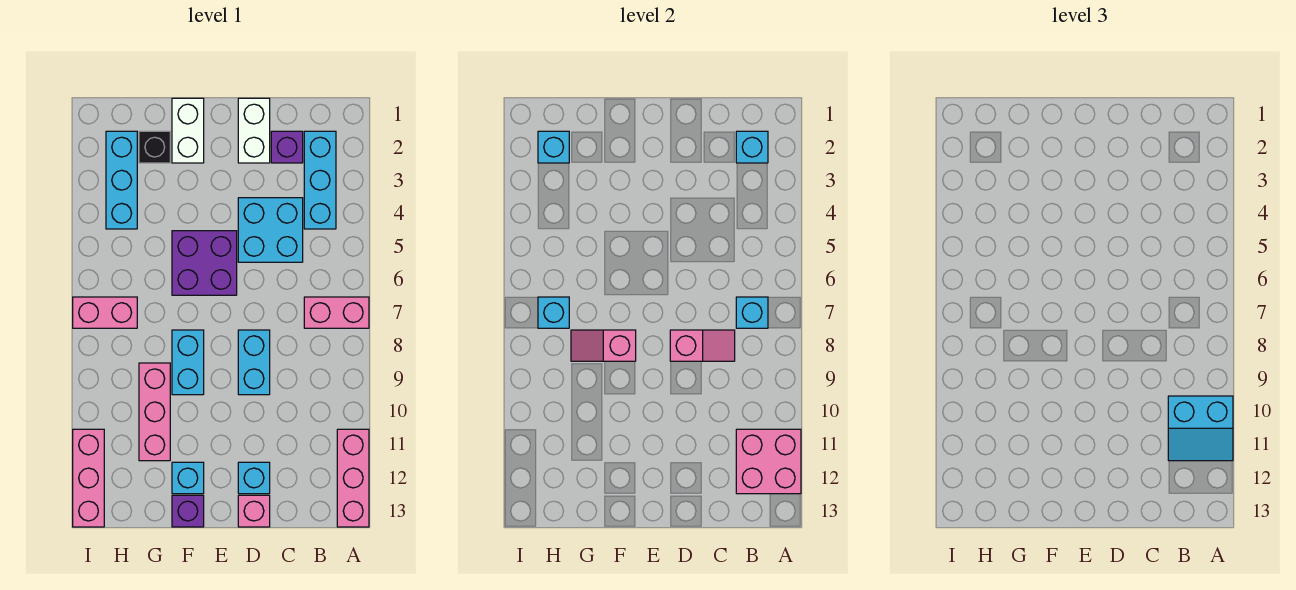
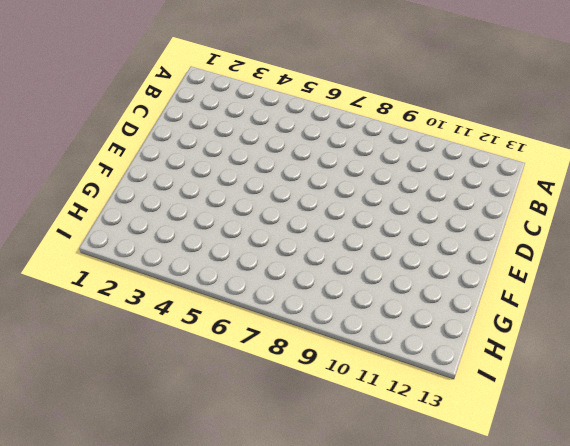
none -> pink 1x2 brick [304,297,369,328]
none -> pink 1x3 brick [337,429,369,527]
none -> cyan 1x3 brick [304,131,336,229]

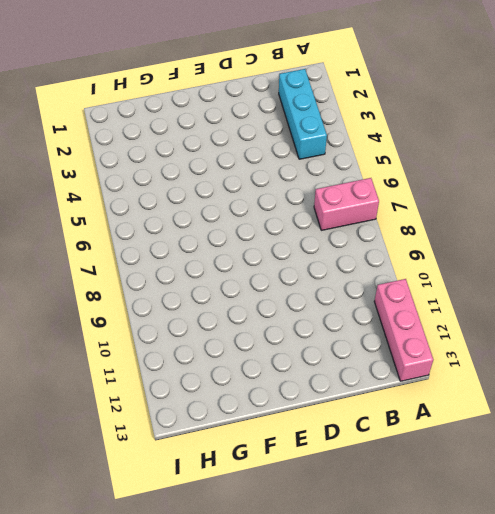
none -> purple 1x1 brick [271,131,303,163]
none -> cyan 2x2 brick [238,198,303,262]
none -> white 1x2 brick [238,98,270,163]

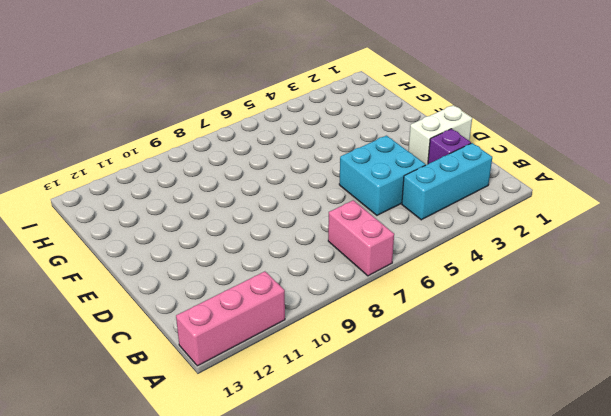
none -> cyan 1x2 brick [238,330,270,395]
none -> cyan 1x1 brick [238,462,270,494]
none -> pink 1x1 brick [238,495,270,527]

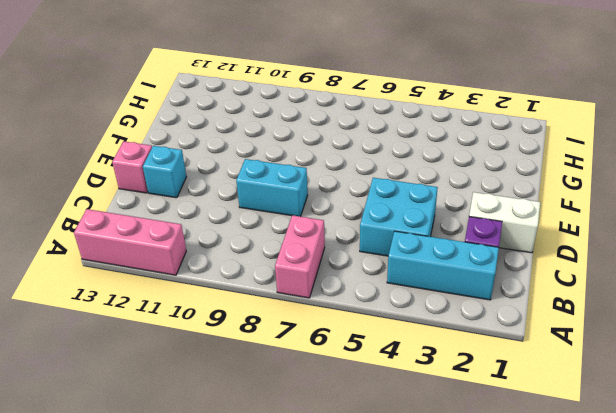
none -> purple 2x2 brick [172,231,237,295]
none -> white 1x2 brick [172,98,204,163]
none -> cyan 1x2 brick [172,330,204,395]

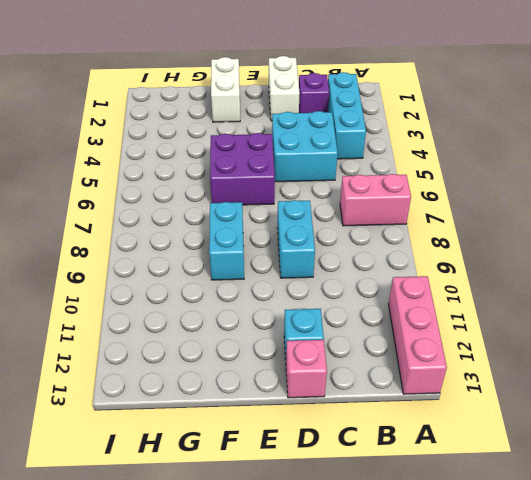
none -> cyan 1x1 brick [172,462,204,494]
none -> purple 1x1 brick [172,495,204,527]
none -> black 1x1 brick [139,131,170,163]

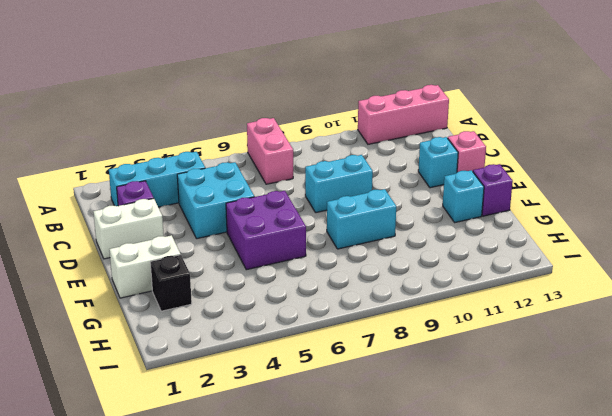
none -> pink 1x3 brick [139,363,170,461]
none -> cyan 1x3 brick [106,131,137,229]
none -> pink 1x2 brick [73,297,137,328]

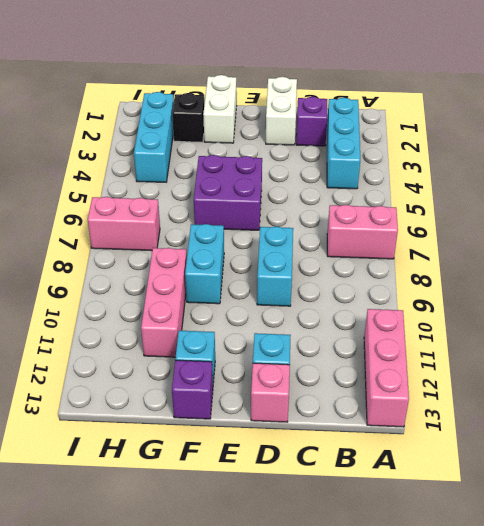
none -> cyan 2x2 brick [238,198,303,262]
none -> pink 1x3 brick [73,429,104,527]
none -> pink 2x2 brick [736,429,801,494]

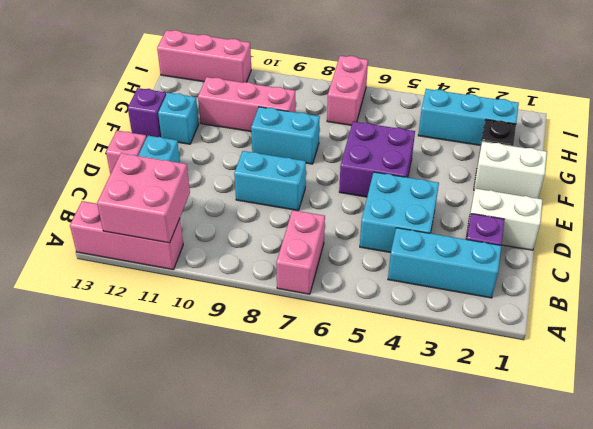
none -> cyan 1x1 brick [736,131,768,163]
none -> cyan 1x1 brick [736,297,768,328]
none -> pink 1x2 slope [670,330,735,361]

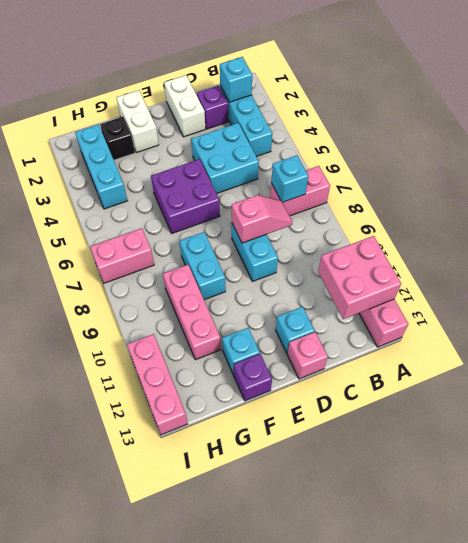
none -> pink 1x2 slope [571,330,636,361]
none -> cyan 1x1 brick [538,131,569,163]
none -> cyan 1x1 brick [538,297,569,328]

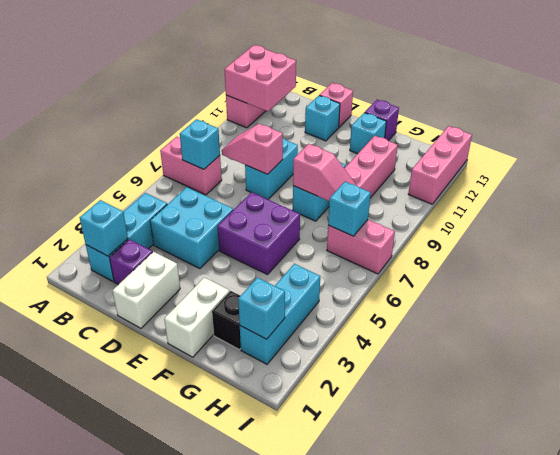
none -> cyan 2x2 slope [1168,396,1233,461]

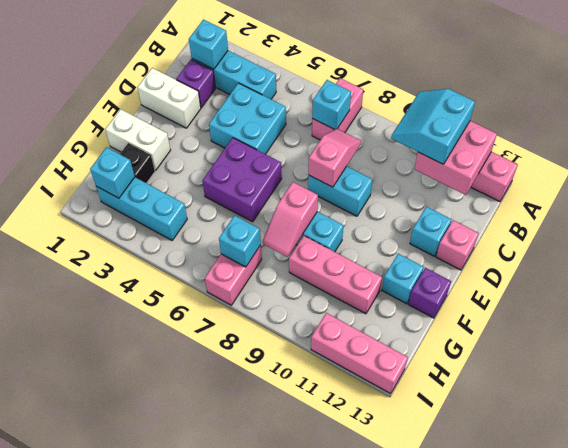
cyan 2x2 slope [391,89,475,164] -> cyan 2x2 slope turned to [1168,396,1233,461]

